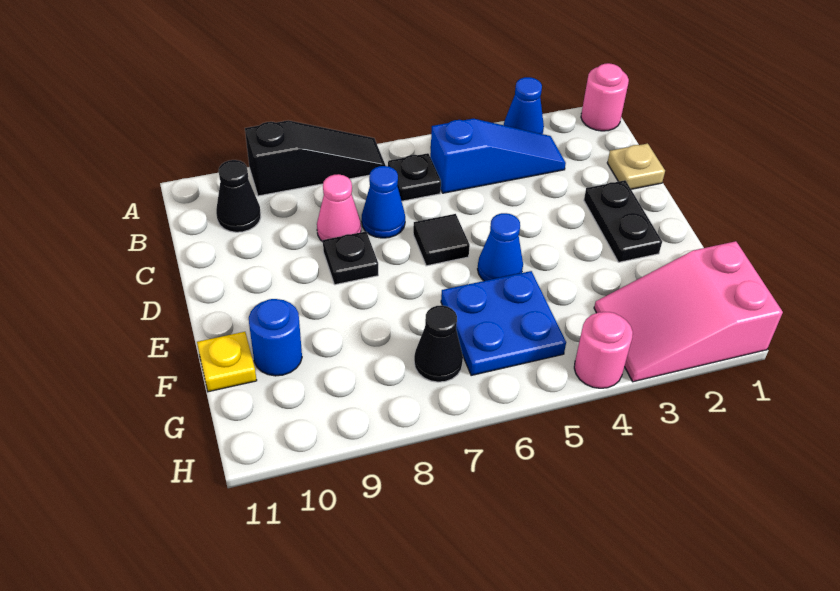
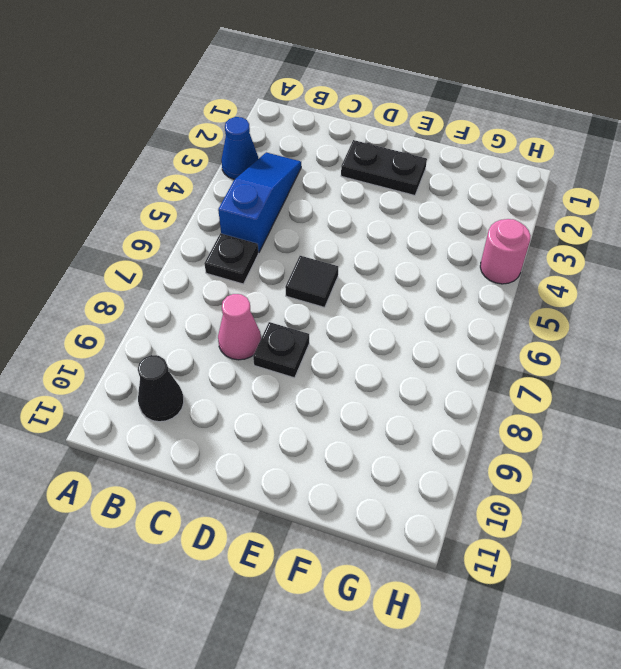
none -> pink 1x1 round brick [581,63,629,131]
none -> black 1x3 slope [245,121,386,196]
none -> tan 1x1 plate [607,143,665,189]

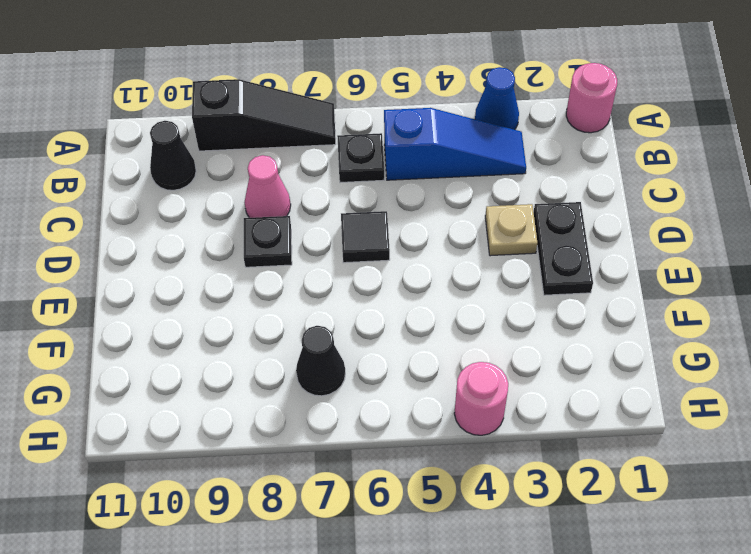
tan 1x1 plate [485,204,537,256] -> tan 1x1 plate moved to [607,143,665,189]
none -> blue 1x1 cone [362,166,405,238]
none -> blue 1x1 cone [478,213,523,281]
none -> blue 2x2 plate [441,271,566,376]

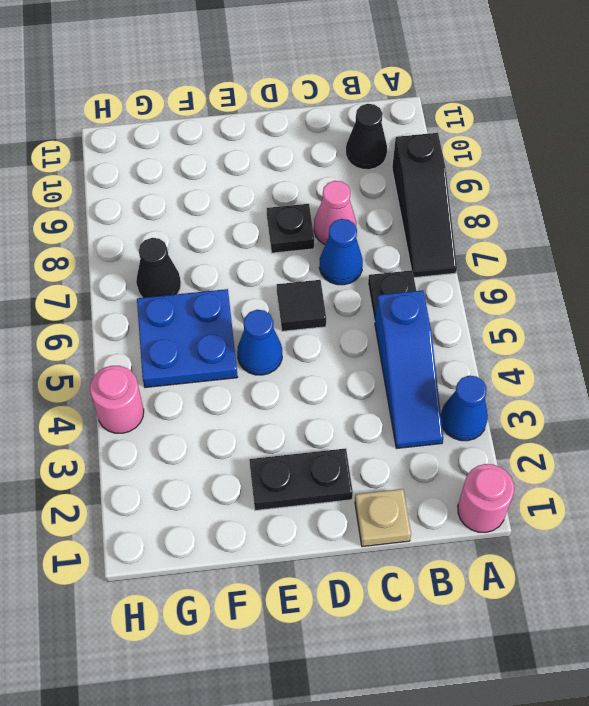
none -> blue 1x1 round brick [249,299,302,376]
none -> yellow 1x1 plate [197,332,257,392]
none -> pink 2x3 slope [594,241,783,382]

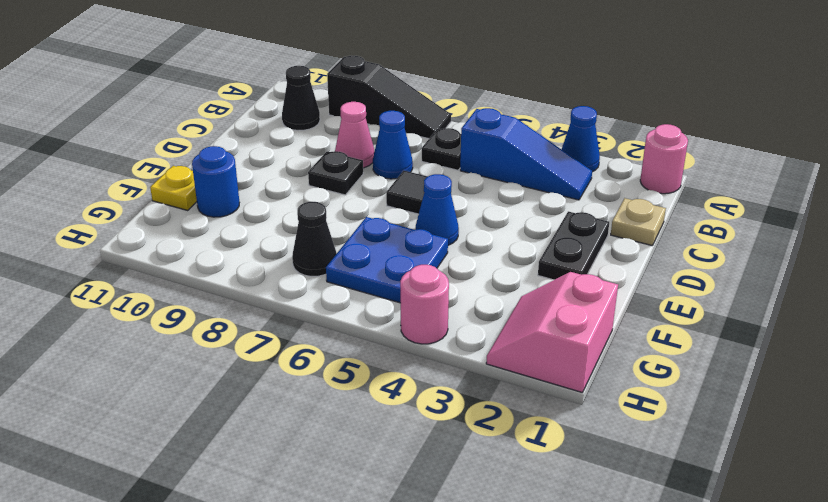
pink 2x2 slope [486,272,618,392] -> pink 2x3 slope [594,241,783,382]

